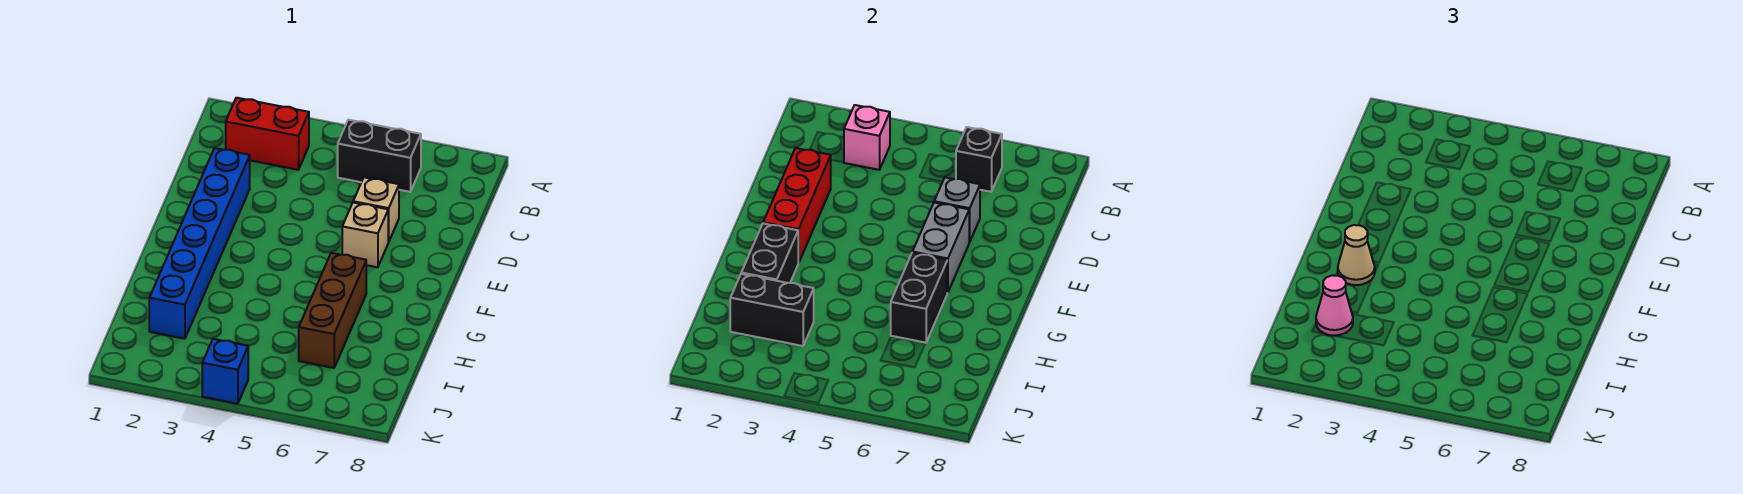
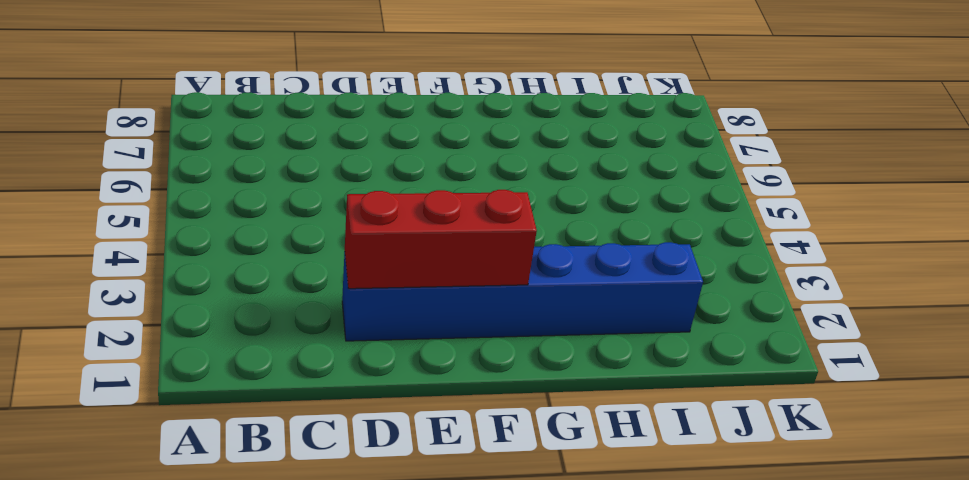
none -> red 1x2 brick [226,98,309,170]
none -> black 1x2 brick [338,120,421,192]
none -> tan 1x1 brick [353,177,399,242]

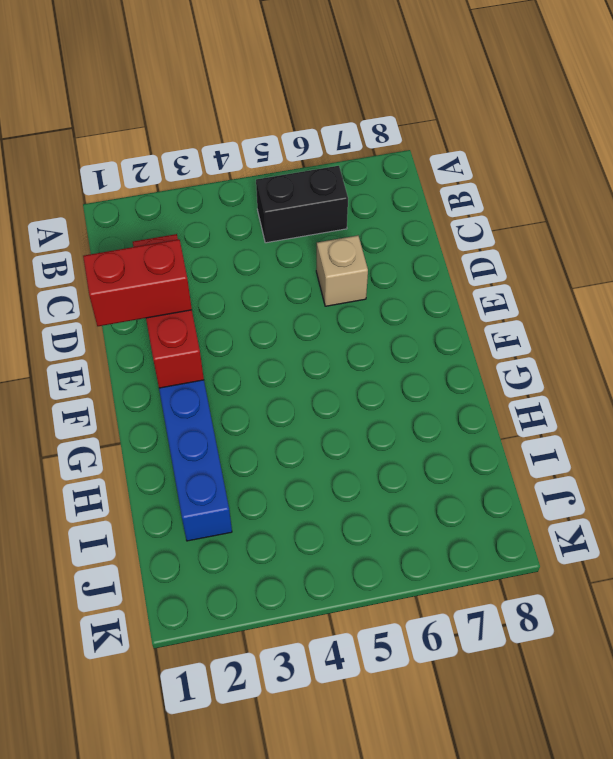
red 1x2 brick [83,239,192,326] -> red 1x2 brick moved to [226,98,309,170]
none -> tan 1x1 brick [342,203,388,267]
none -> brown 1x3 brick [299,253,366,368]
none -> blue 1x1 brick [202,339,248,404]

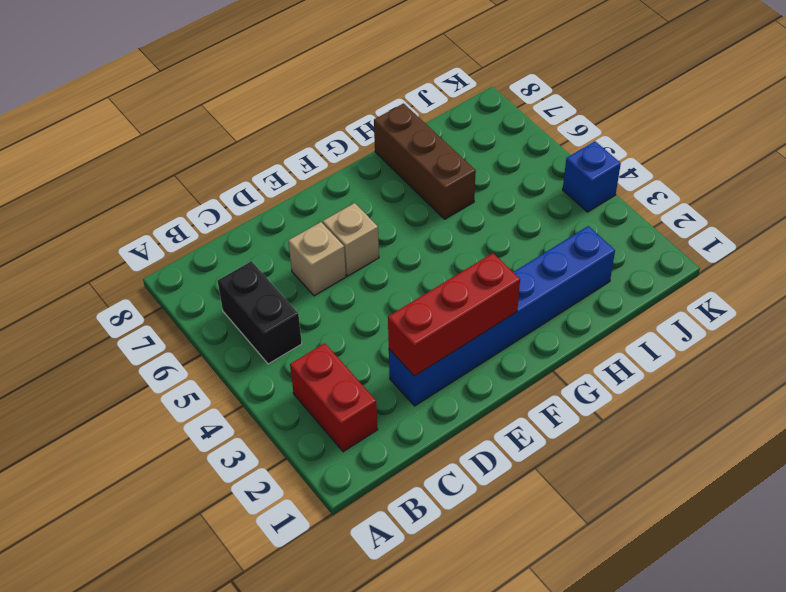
brown 1x3 brick [374,104,476,219] -> brown 1x3 brick turned to [299,253,366,368]
none -> pink 1x1 brick [844,105,890,170]
none -> black 1x1 brick [956,127,1002,192]
none -> grey 1x1 brick [934,177,980,242]

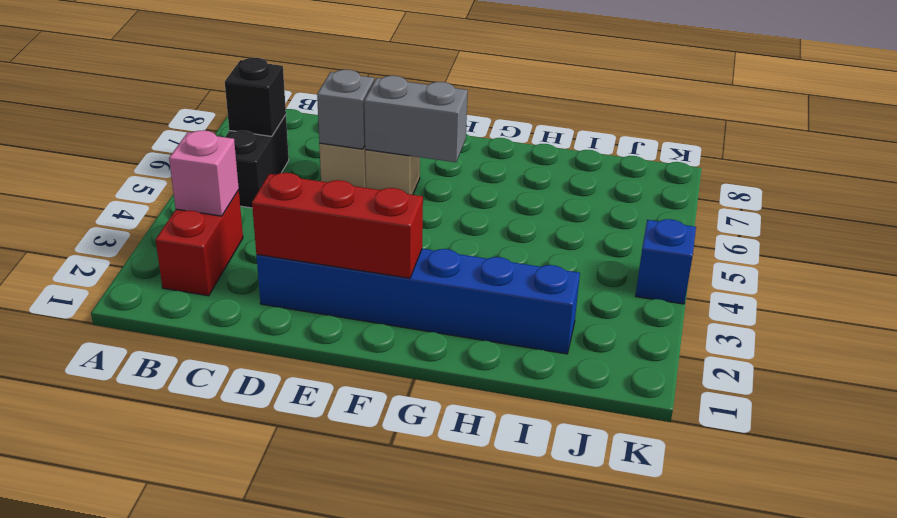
none -> brown 1x3 brick [299,253,366,368]
none -> black 1x2 brick [741,224,798,283]
none -> black 1x2 brick [891,253,947,343]

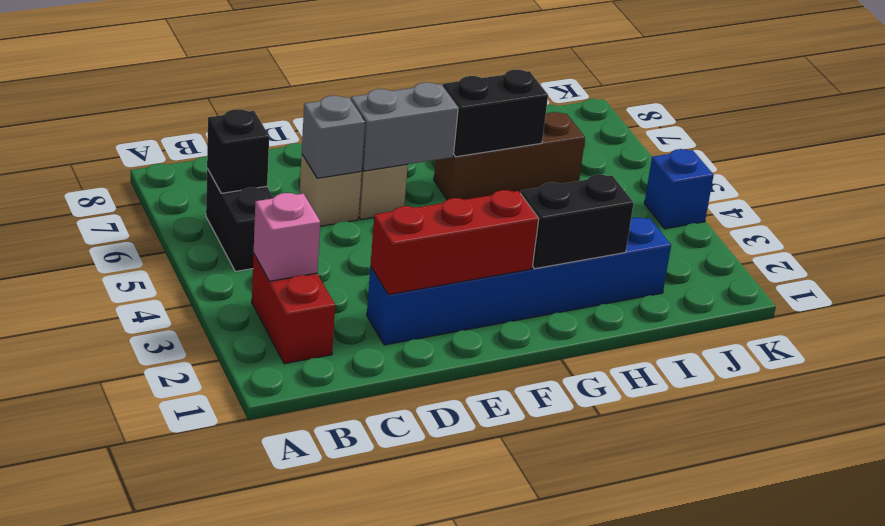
none -> black 1x2 brick [730,274,814,346]
none -> tan 1x1 cone [1338,225,1375,285]
none -> pink 1x1 cone [1316,275,1353,336]

